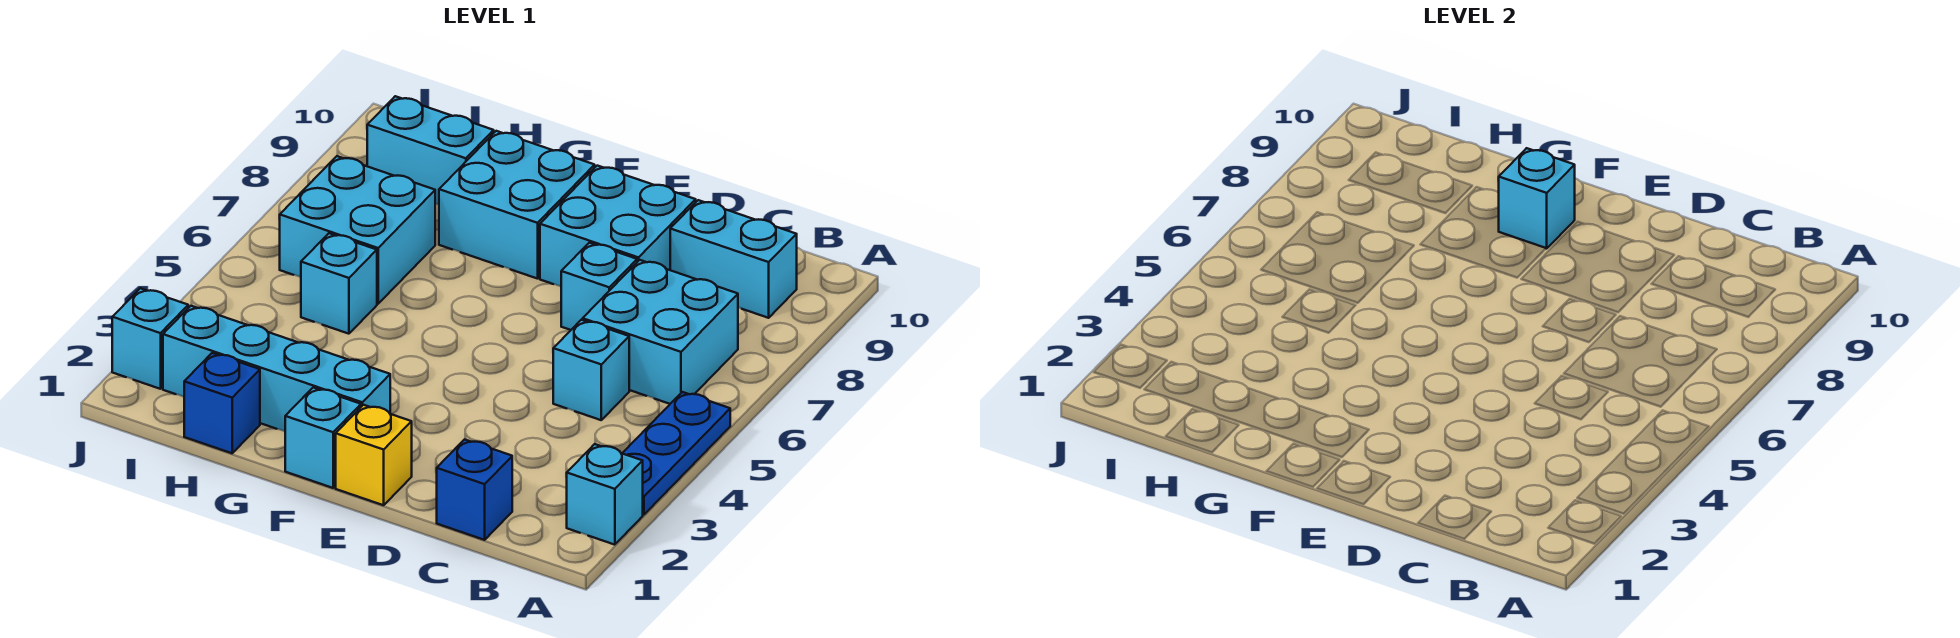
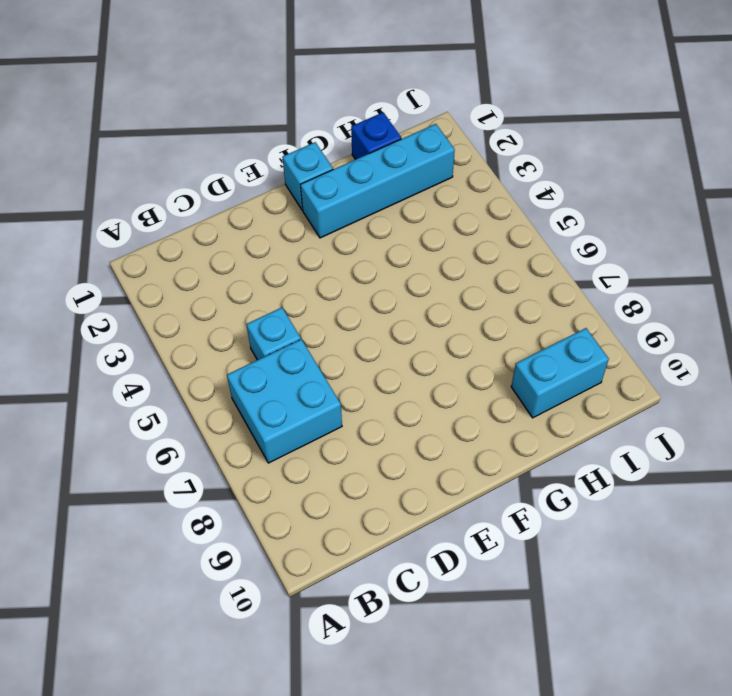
none -> cyan 1x1 brick [567,444,643,545]
none -> blue 1x3 plate [622,392,730,515]
none -> cyan 1x2 brick [670,200,797,318]

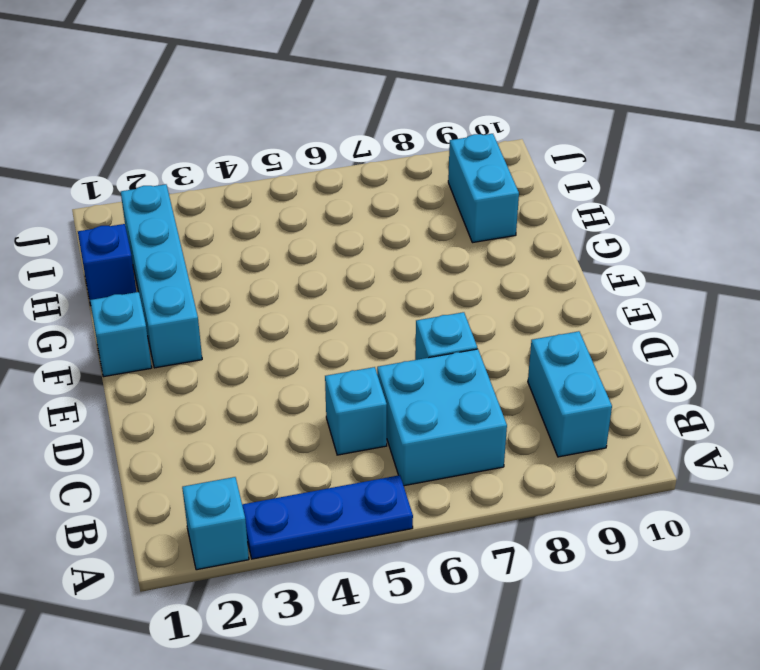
none -> blue 1x1 brick [437,439,512,540]
none -> cyan 2x2 brick [540,166,696,286]
none -> yellow 1x1 brick [336,405,412,505]

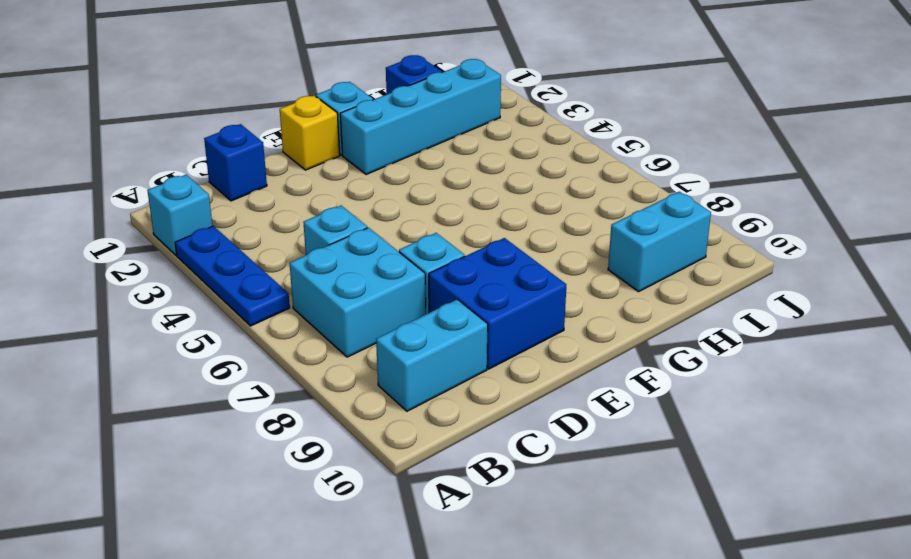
blue 2x2 brick [429,238,566,369] -> cyan 2x2 brick [540,166,696,286]
none -> cyan 2x2 brick [439,131,595,279]
none -> cyan 1x1 brick [301,233,377,334]
none -> cyan 2x2 brick [280,156,435,304]

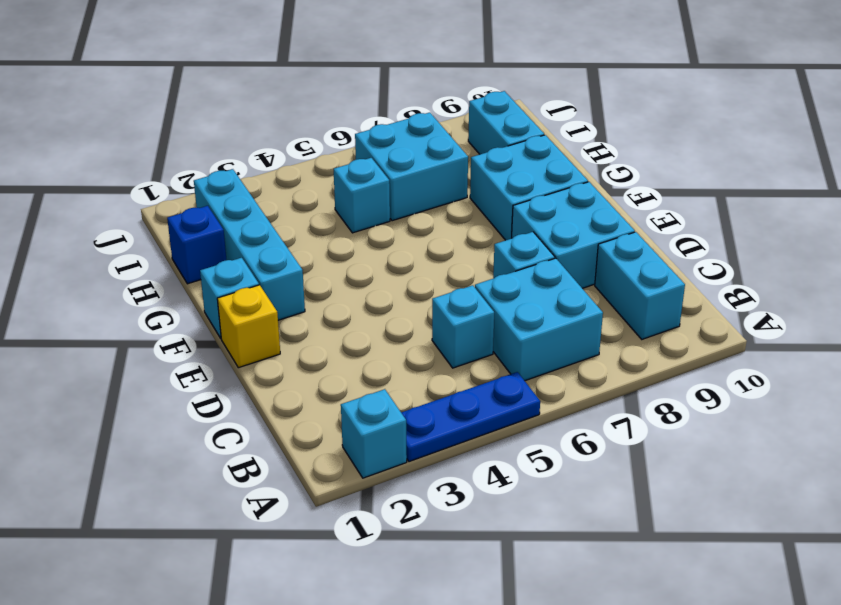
none -> blue 1x1 brick [437,439,512,540]
none -> cyan 1x1 brick [112,288,188,389]
none -> cyan 1x1 brick [1499,148,1575,249]

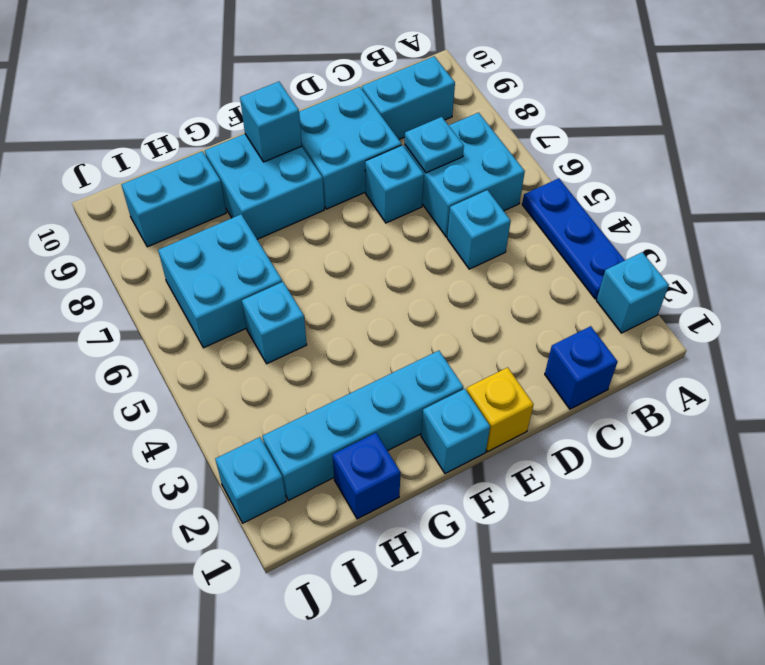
cyan 1x1 plate [405,117,464,173] -> none

